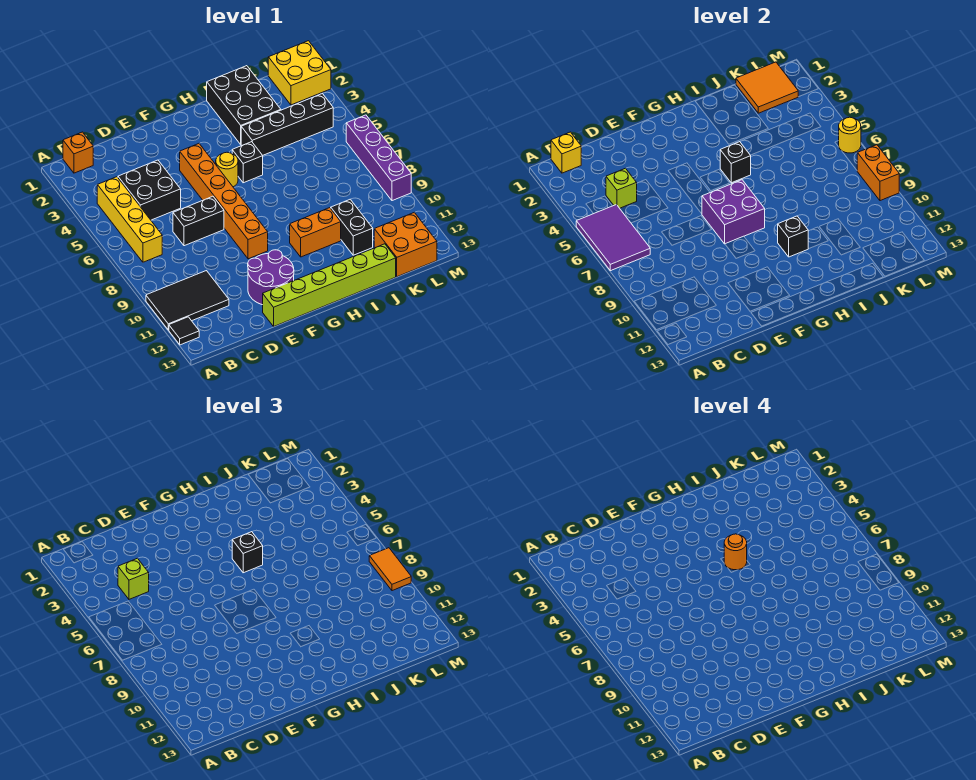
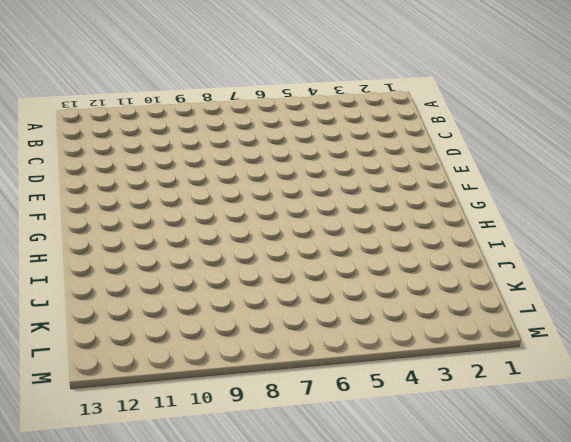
none -> black 2x3 tile [146,271,229,330]
none -> black 1x1 tile [169,317,199,345]
none -> orange 1x1 brick [63,132,93,173]
none -> yellow 1x4 brick [97,177,162,262]

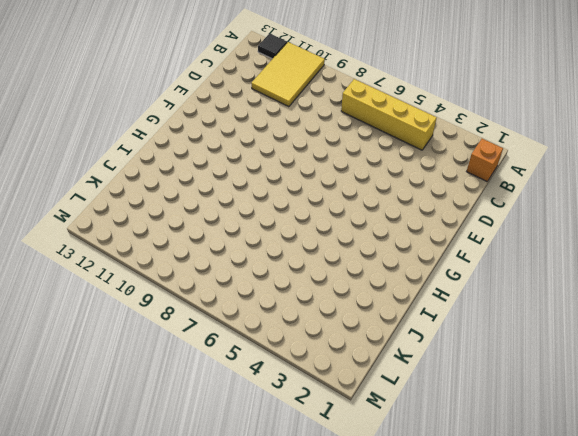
yellow 2x3 tile [251,42,325,107] -> black 2x3 tile [146,271,229,330]
none -> black 2x2 brick [118,160,181,220]
none -> black 1x2 brick [173,196,224,246]
none -> purple 2x2 round brick [248,250,294,305]
none -> lime 1x6 brick [263,244,396,326]

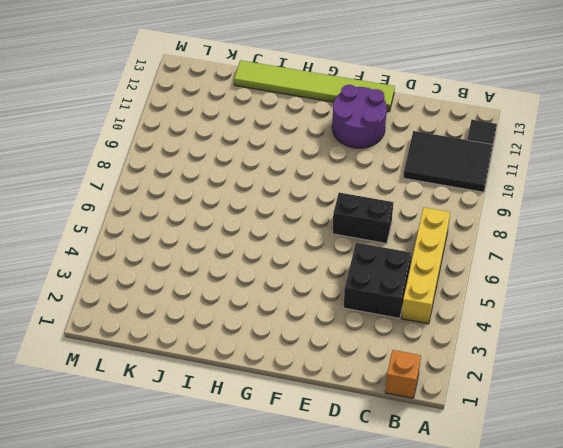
lime 1x6 tile [234,60,395,111] -> lime 1x6 brick [263,244,396,326]
none -> orange 1x6 brick [180,144,268,259]
none -> yellow 1x1 round brick [216,152,238,187]
none -> black 1x1 brick [232,142,263,183]
none -> orange 1x2 brick [290,208,341,257]

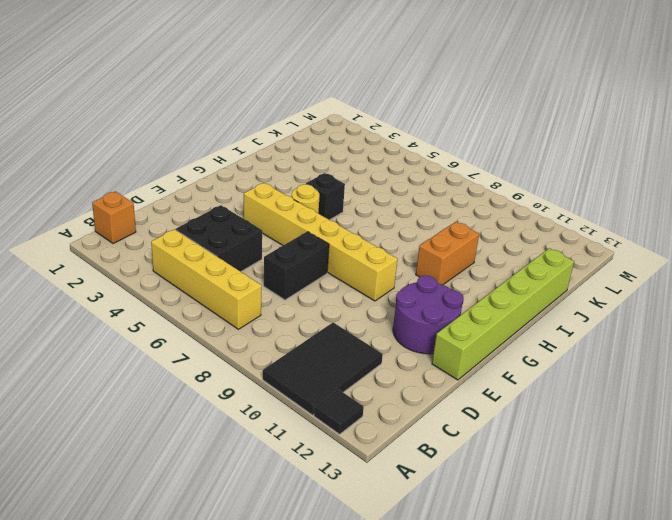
yellow 1x6 brick [244,183,397,301] -> orange 1x6 brick [180,144,268,259]
none -> black 2x3 brick [207,66,281,145]
none -> black 1x4 brick [241,94,333,155]
none -> black 1x2 brick [331,199,373,255]
none -> orange 2x2 brick [374,212,437,277]

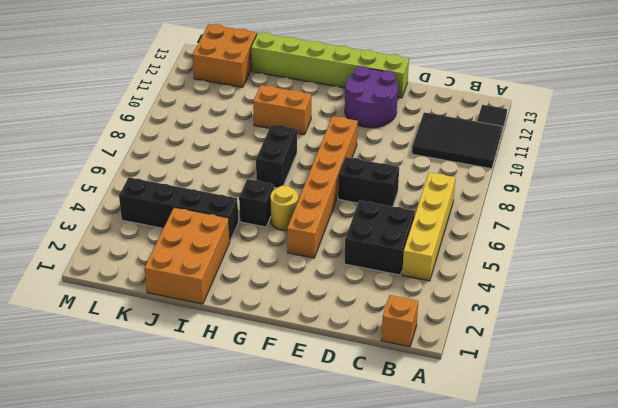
black 1x2 brick [256,124,297,188] -> black 1x2 brick moved to [331,199,373,255]
orange 2x3 brick [145,207,230,304] -> black 2x3 brick [207,66,281,145]
none -> yellow 2x2 brick [268,41,331,105]
none -> purple 1x4 brick [346,115,411,201]
none -> purple 2x3 tile [576,205,650,271]
none -> yellow 1x1 brick [551,132,581,173]

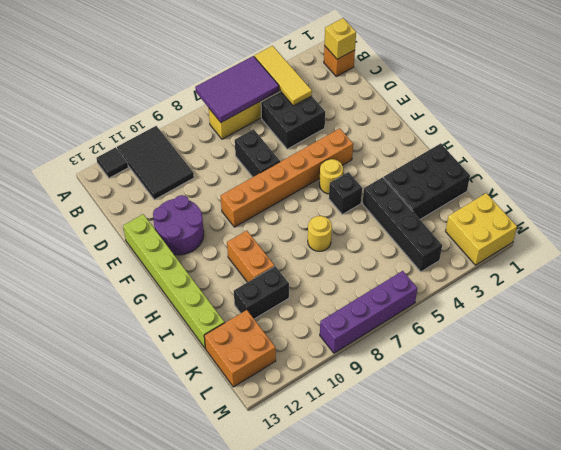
yellow 1x3 tile [254,46,312,106] -> lime 1x1 brick [606,168,637,208]
yellow 1x1 round brick [308,216,332,251] -> yellow 1x1 round brick moved to [839,117,861,153]
none -> purple 2x2 brick [702,180,765,244]
none -> black 1x1 brick [720,142,751,183]
none -> black 1x1 brick [778,216,808,257]
none -> orange 2x2 tile [736,62,798,113]

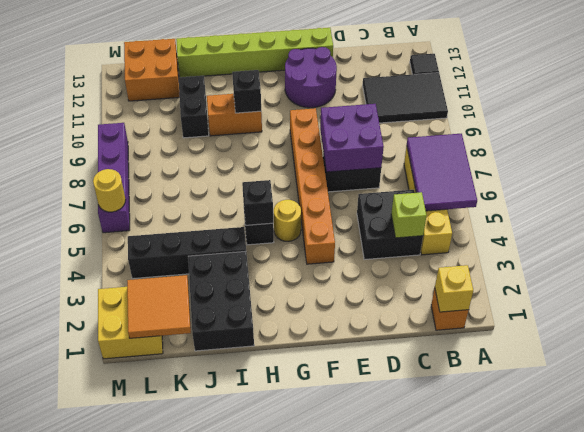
purple 2x2 brick [320,104,384,172] -> purple 2x2 brick moved to [702,180,765,244]
none -> orange 1x2 brick [857,145,899,201]
none -> lime 1x1 brick [118,558,149,599]
none -> black 1x1 brick [232,532,263,573]
none -> orange 1x2 tile [369,548,411,591]

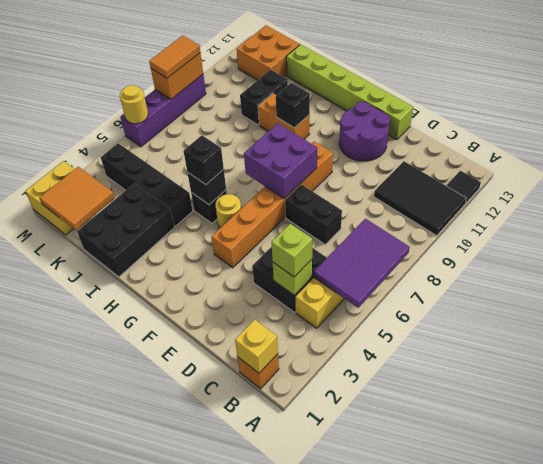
none -> orange 1x1 round brick [724,534,747,570]

